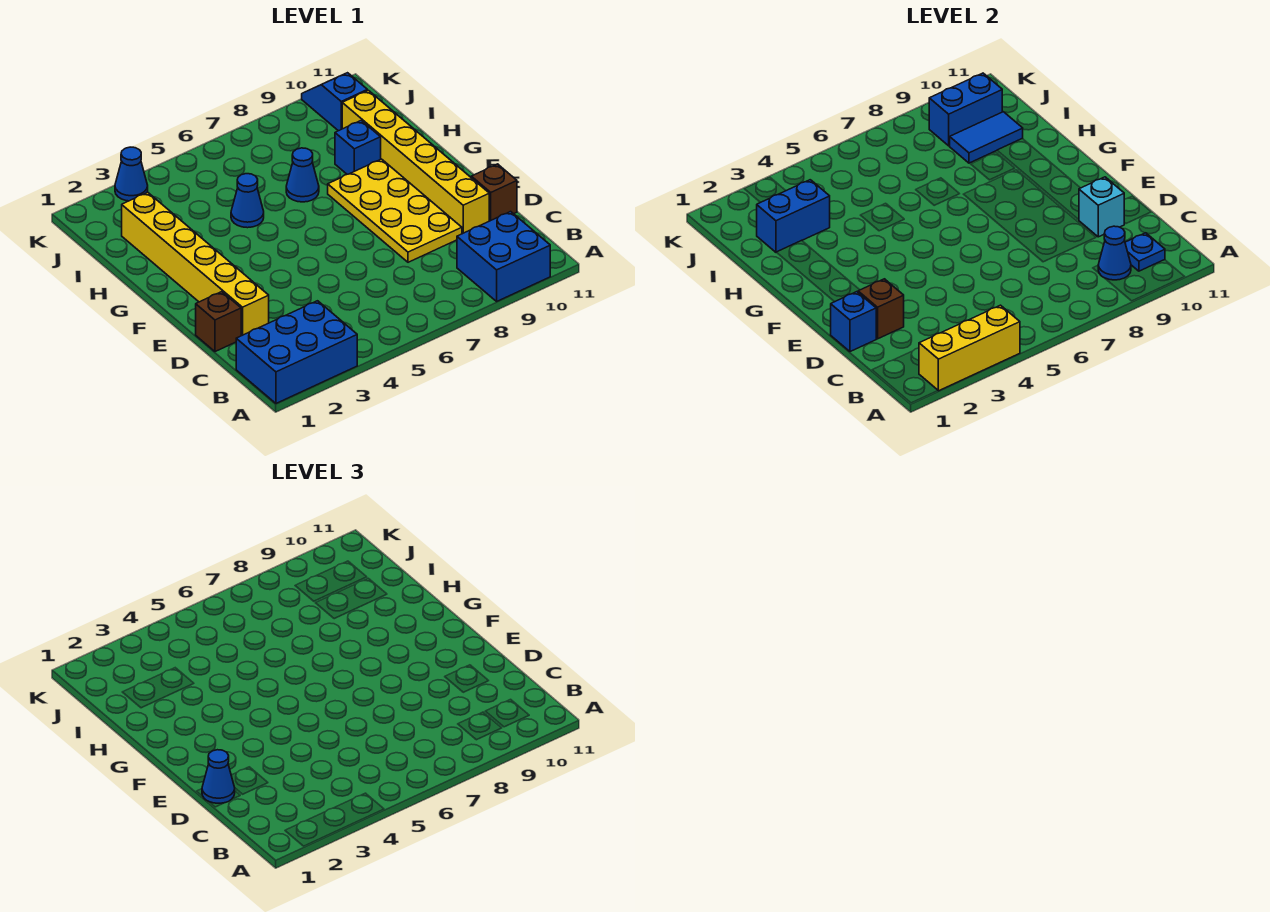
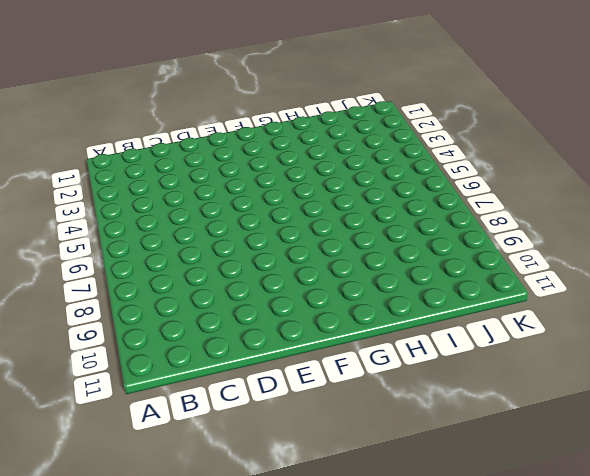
none -> blue 2x3 brick [236,301,357,403]
none -> blue 2x2 brick [457,211,550,301]
none -> brown 1x1 brick [196,292,241,352]

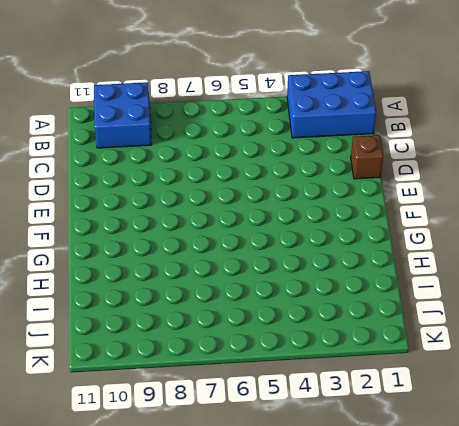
none -> yellow 1x6 brick [122,192,269,336]
none -> yellow 2x4 plate [328,159,462,262]
none -> yellow 1x6 brick [342,90,489,234]

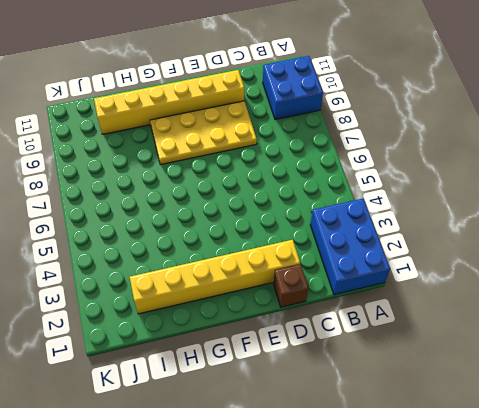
none -> brown 1x1 brick [471,164,517,221]
none -> blue 1x1 cone [231,174,264,228]
none -> blue 1x1 cone [286,148,319,202]

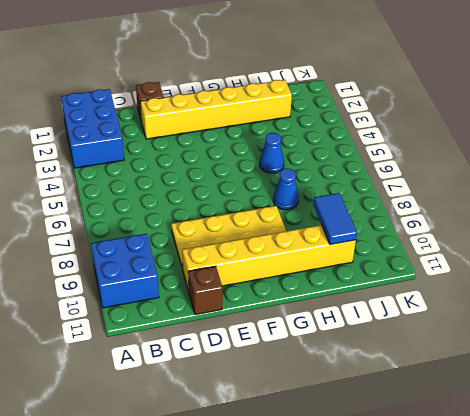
none -> blue 1x1 brick [335,121,381,174]
none -> blue 1x2 slope [302,73,367,131]
none -> blue 1x1 cone [115,147,148,201]

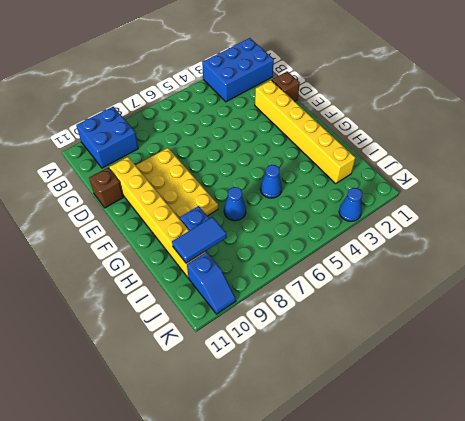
none -> yellow 1x3 brick [919,305,1020,391]
none -> blue 1x1 cone [1098,226,1131,280]
none -> blue 1x1 plate [1125,233,1165,271]

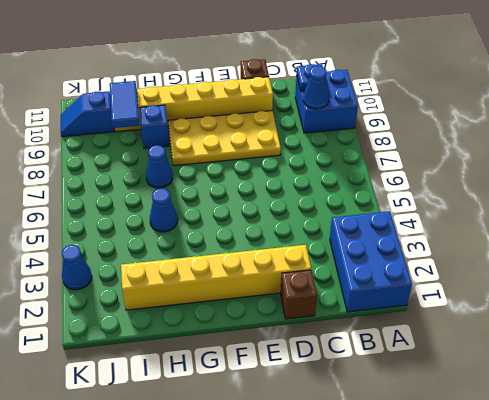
none -> yellow 1x3 brick [919,305,1020,391]
none -> blue 1x1 brick [831,292,876,352]
none -> brown 1x1 brick [858,279,904,339]

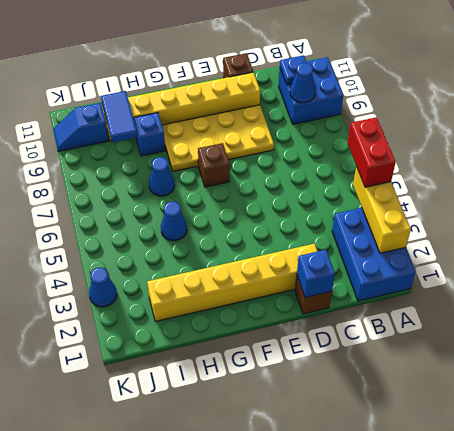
red 1x2 brick [348,117,396,187] -> none
brown 1x1 brick [198,143,230,187] -> brown 1x1 brick moved to [858,279,904,339]
none -> cyan 1x1 brick [1079,177,1124,237]
none -> blue 1x2 brick [757,180,830,252]
none -> blue 1x2 brick [929,73,1002,146]

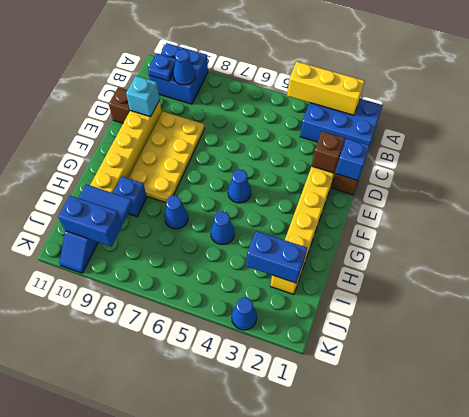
blue 1x1 cone [228,169,251,203] -> blue 1x1 cone moved to [202,750,235,803]

